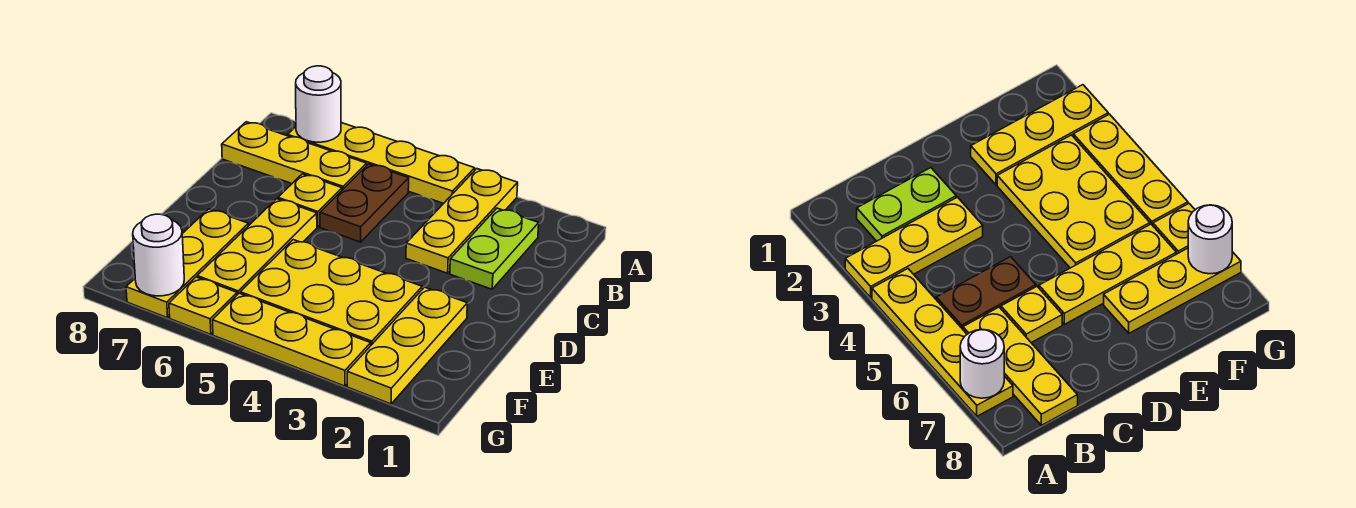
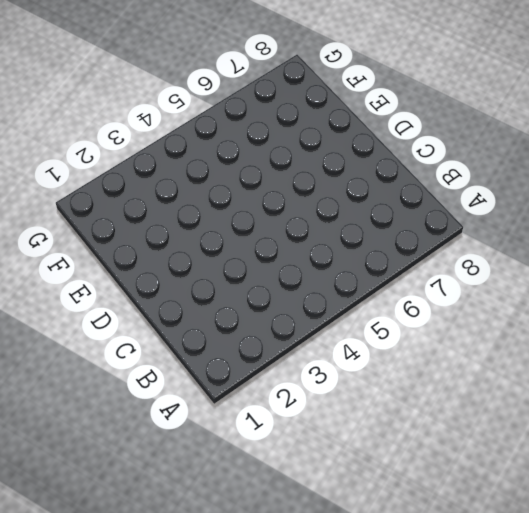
none -> yellow 1x3 plate [406,169,518,273]
none -> yellow 1x4 plate [288,123,475,204]
none -> lime 1x2 plate [450,208,539,289]

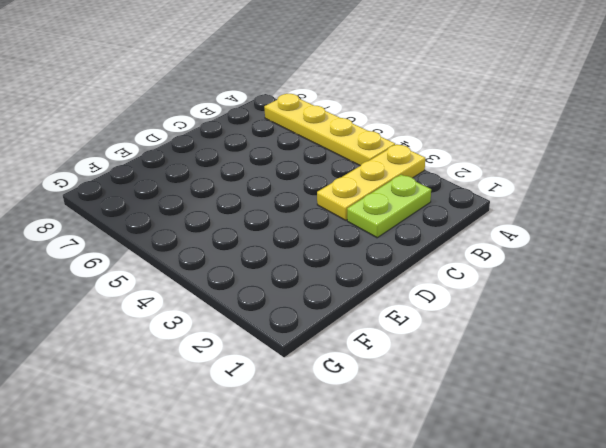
none -> brown 1x2 plate [320,164,409,242]
none -> yellow 1x3 plate [222,122,367,190]
none -> yellow 1x1 plate [278,174,342,227]

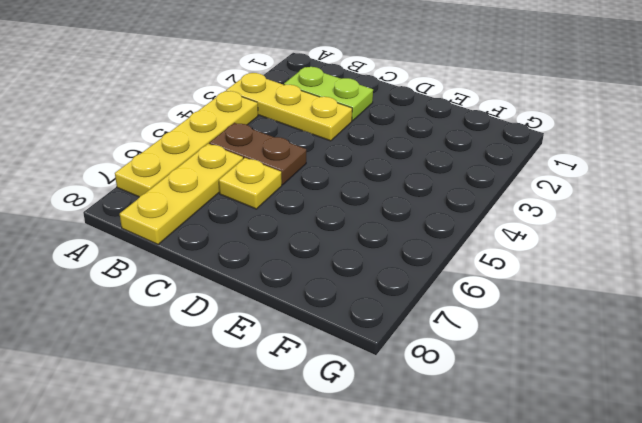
none -> yellow 1x3 plate [197,199,317,295]
none -> yellow 1x3 plate [347,287,467,404]
none -> yellow 2x3 plate [240,240,422,345]

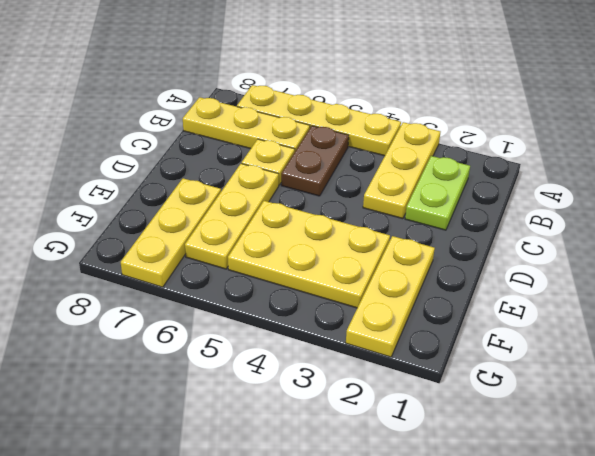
none -> yellow 1x3 plate [212,293,371,386]
none -> yellow 1x1 plate [169,277,237,334]
none -> white 1x1 round brick [296,66,341,142]

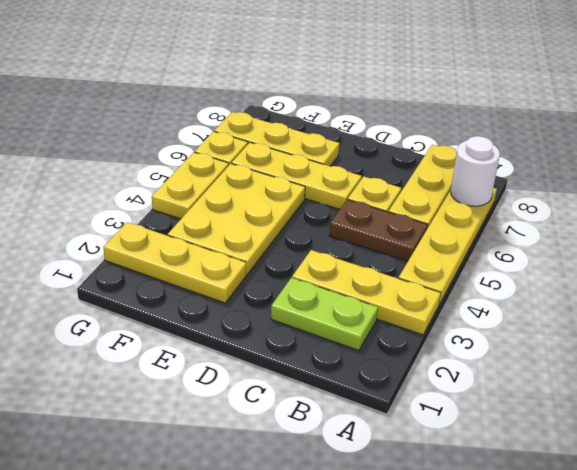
yellow 1x2 plate [152,152,229,219] -> yellow 1x3 plate [212,293,371,386]
none -> white 1x1 round brick [133,214,184,296]

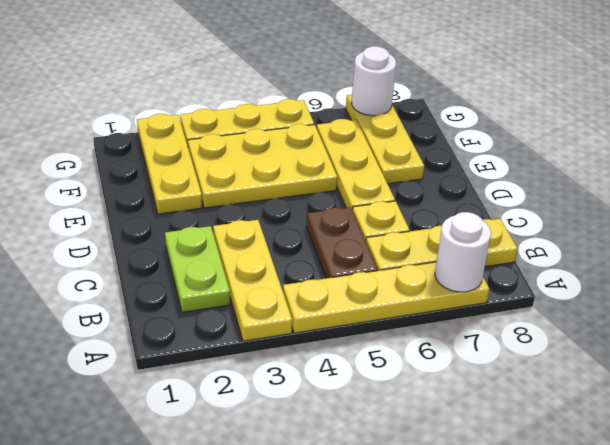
none -> yellow 1x1 plate [169,277,237,334]

